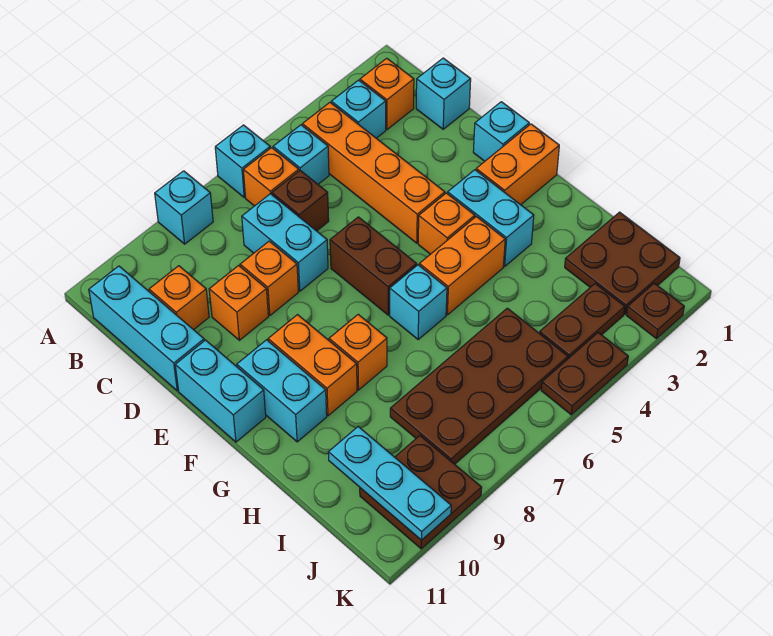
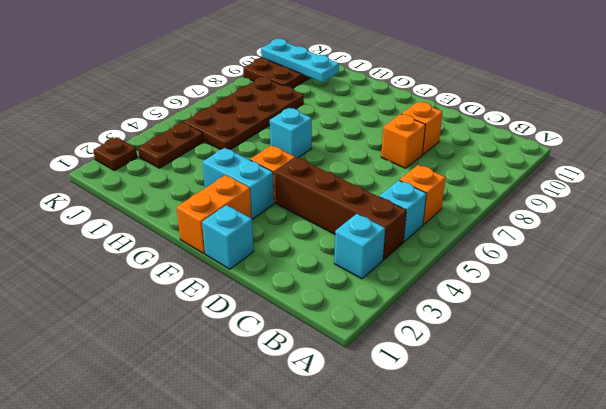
brown 1x4 brick [275,157,406,260] -> orange 1x4 brick [302,103,445,243]
none -> cyan 1x1 brick [215,125,270,197]
none -> cyan 1x1 brick [155,171,213,244]
none -> orange 1x1 brick [360,58,414,130]
none -> cyan 1x3 brick [89,266,204,391]

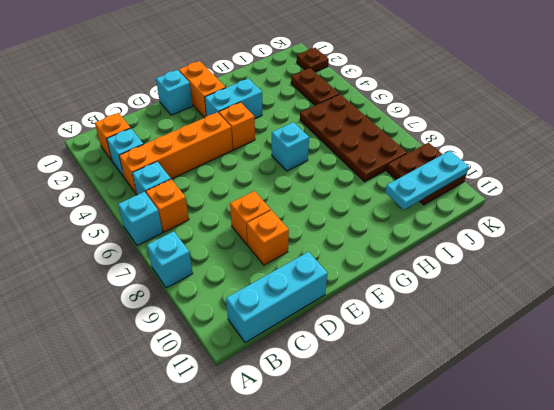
none -> cyan 1x1 brick [416,58,471,129]
none -> brown 1x1 brick [272,171,329,231]
none -> cyan 1x2 brick [242,194,328,291]
none -> orange 1x1 brick [149,266,209,330]

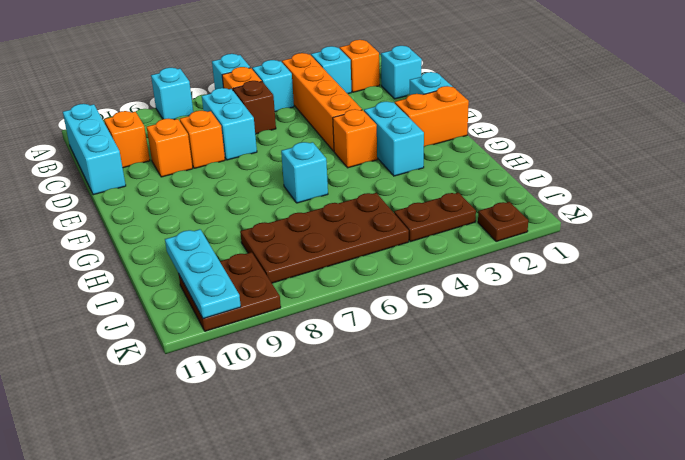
none -> brown 1x2 brick [330,217,417,315]
none -> cyan 1x2 brick [175,340,266,442]
none -> orange 1x2 brick [268,315,357,416]
none -> cyan 1x2 brick [237,340,327,442]

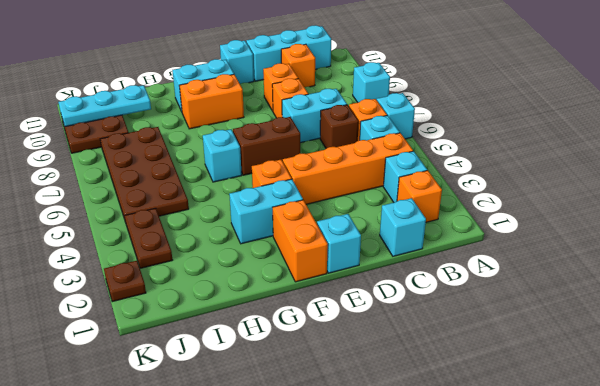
cyan 1x1 brick [220,40,254,84] -> cyan 1x2 brick [175,340,266,442]
none -> orange 1x2 brick [419,216,505,315]
none -> orange 1x1 brick [329,314,387,390]
none -> brown 2x2 plate [565,212,680,314]
none -> brown 1x2 plate [541,333,628,415]

